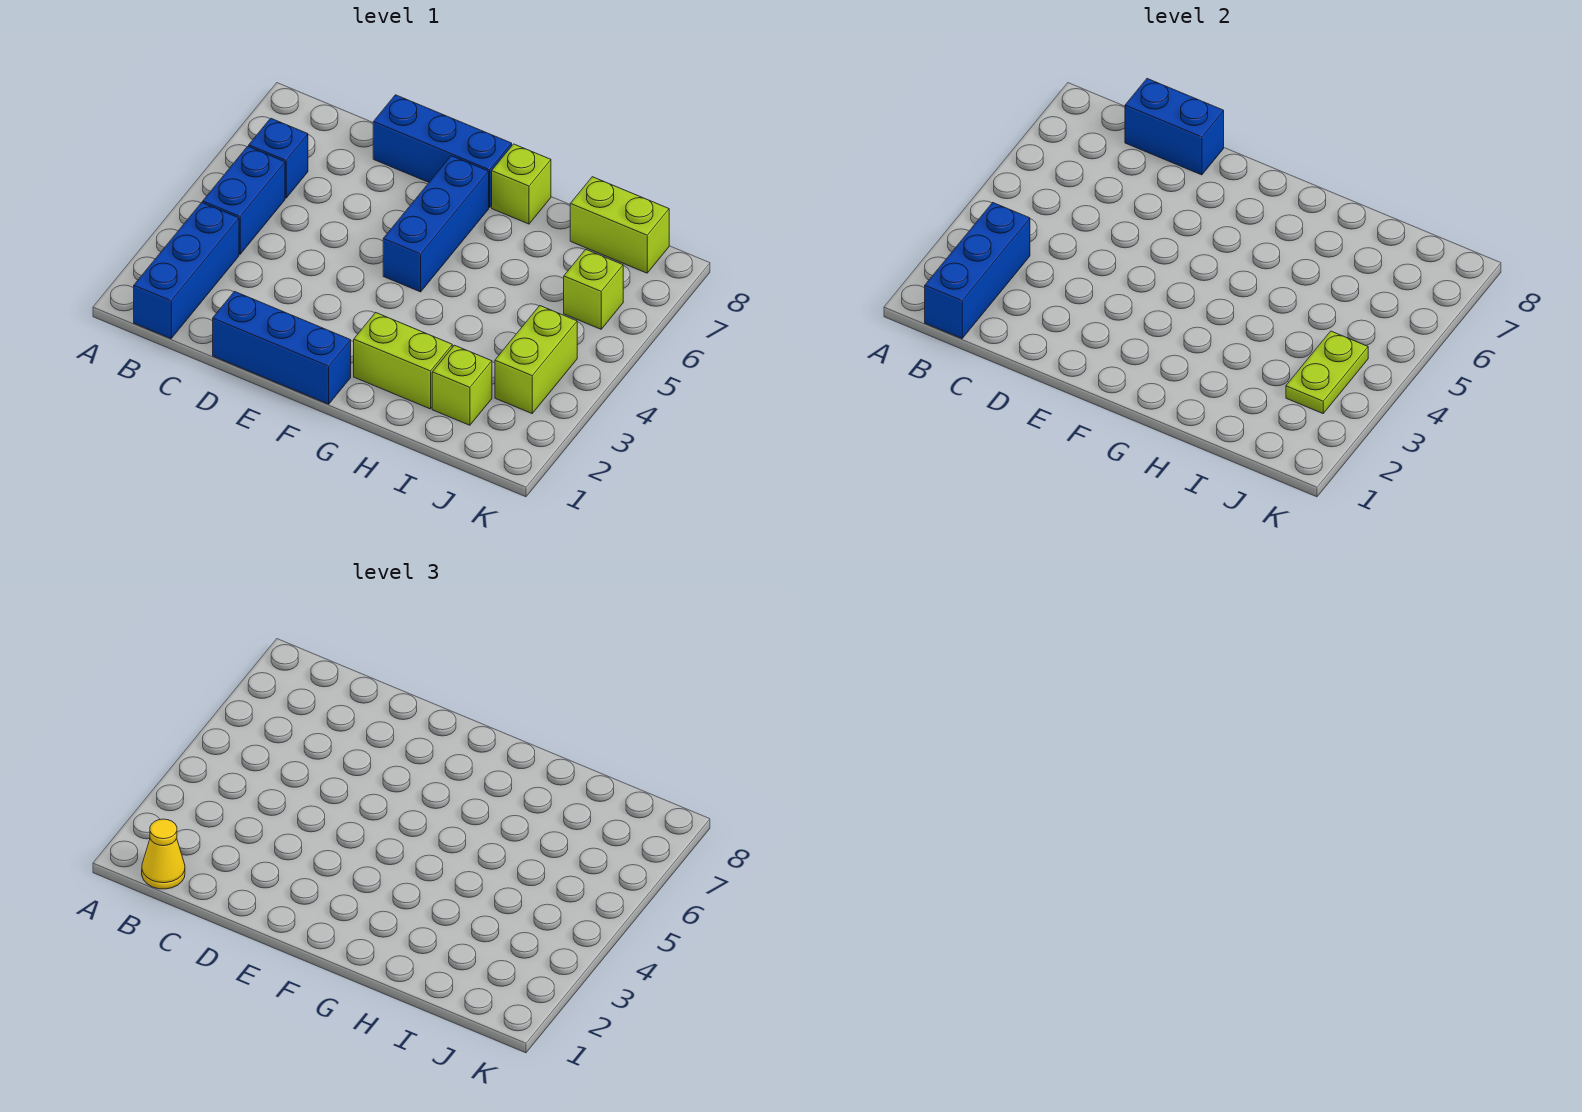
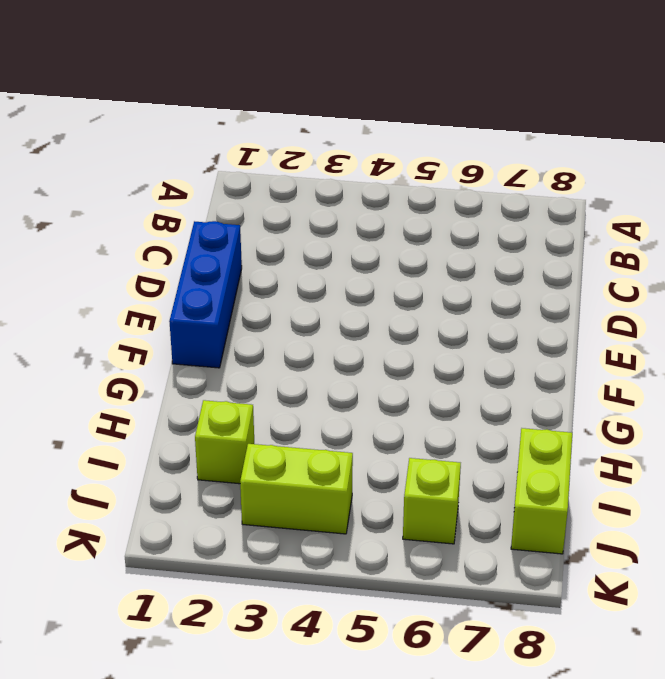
none -> blue 1x3 brick [134,203,239,339]
none -> blue 1x2 brick [203,146,285,254]
none -> blue 1x1 brick [249,118,308,198]

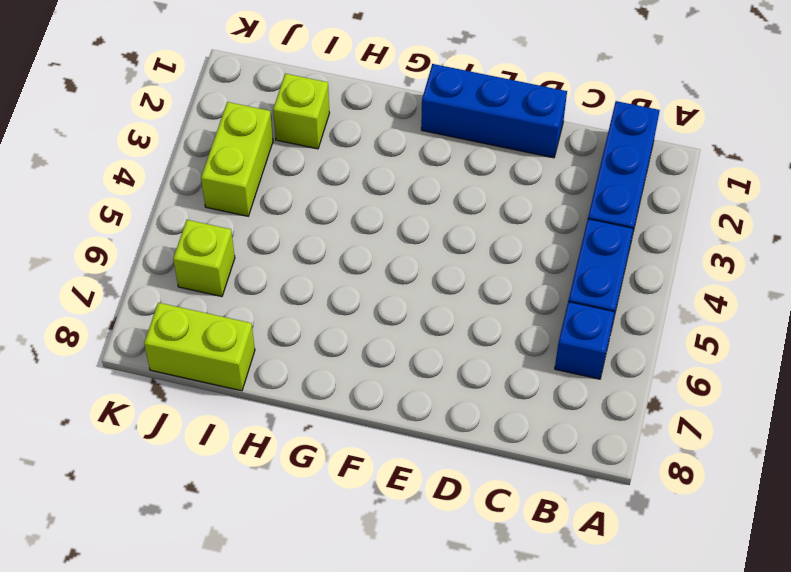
none -> blue 1x3 brick [373,95,512,208]
none -> blue 1x3 brick [383,156,489,292]
none -> lime 1x2 brick [354,313,452,409]

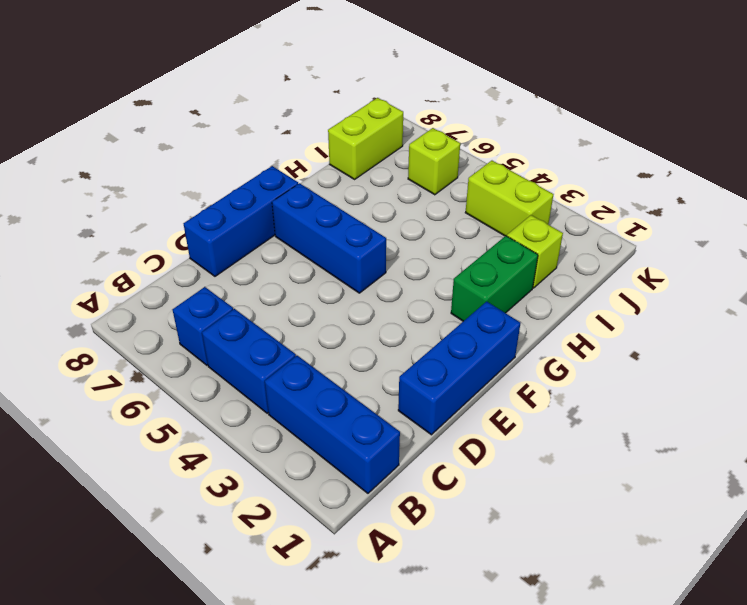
green 1x2 brick [451,236,538,321] -> lime 1x2 brick [354,313,452,409]
none -> lime 1x1 brick [492,144,551,224]
none -> blue 1x3 brick [925,203,1030,339]
none -> blue 1x2 brick [1125,79,1224,175]

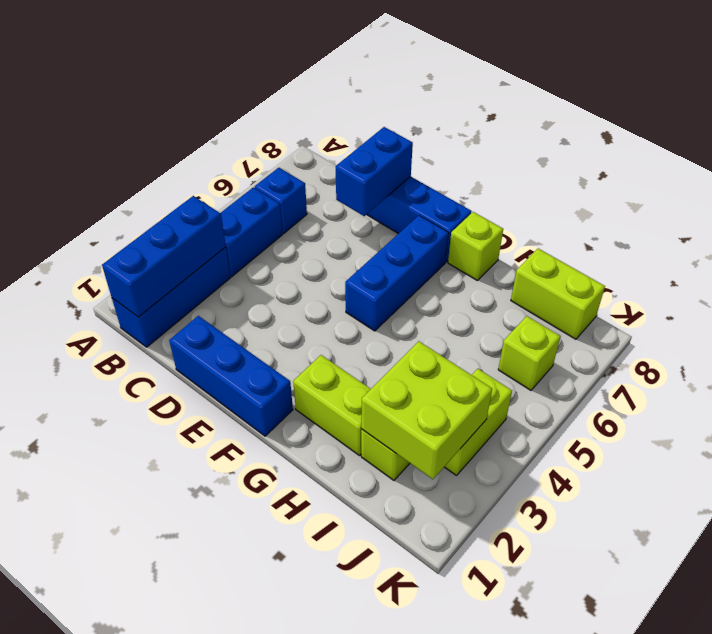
blue 1x2 brick [336,127,413,216] -> blue 1x2 brick turned to [1125,79,1224,175]
lime 2x2 brick [361,341,492,479] -> lime 1x2 plate [1286,331,1368,413]
none -> yellow 1x1 cone [142,819,185,889]

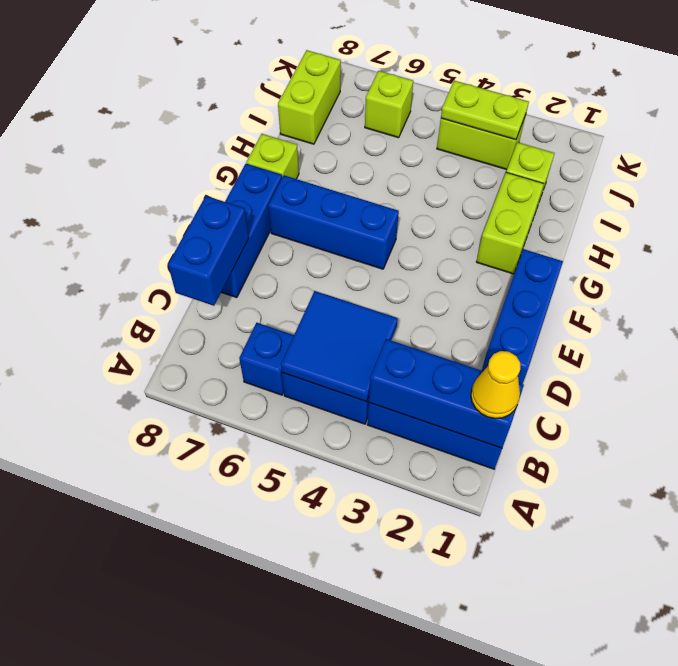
blue 2x2 tile [281,291,398,401] -> none

